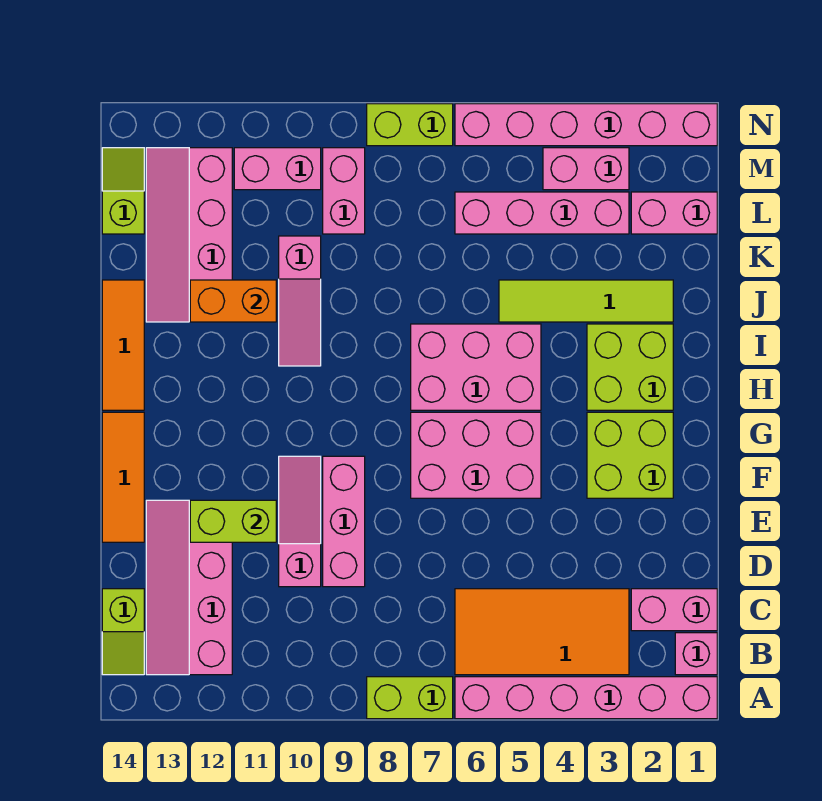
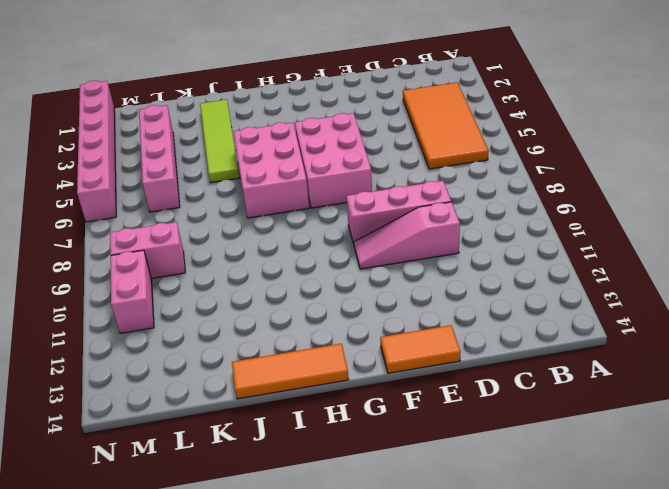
orange 1x2 tile [380,325,461,373] -> orange 1x3 tile [102,412,144,542]
none -> pink 1x6 brick [455,677,717,719]
none -> lime 1x2 brick [367,677,453,719]
none -> pink 1x1 brick [675,633,717,675]

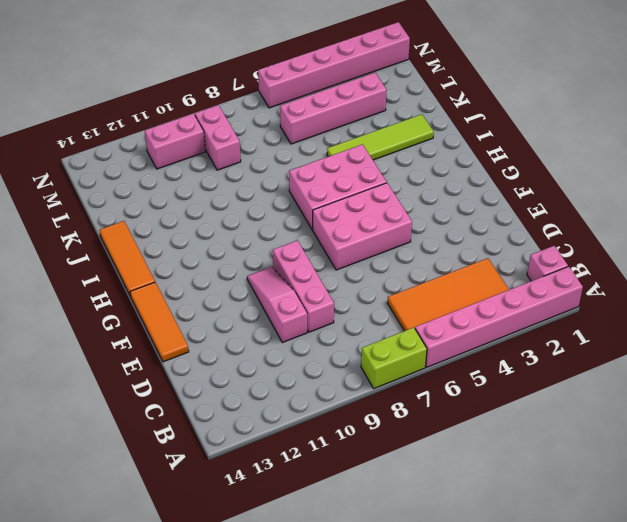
none -> pink 2x4 slope [146,500,232,675]
none -> lime 1x2 slope [102,589,144,675]
none -> pink 1x2 brick [631,589,717,631]

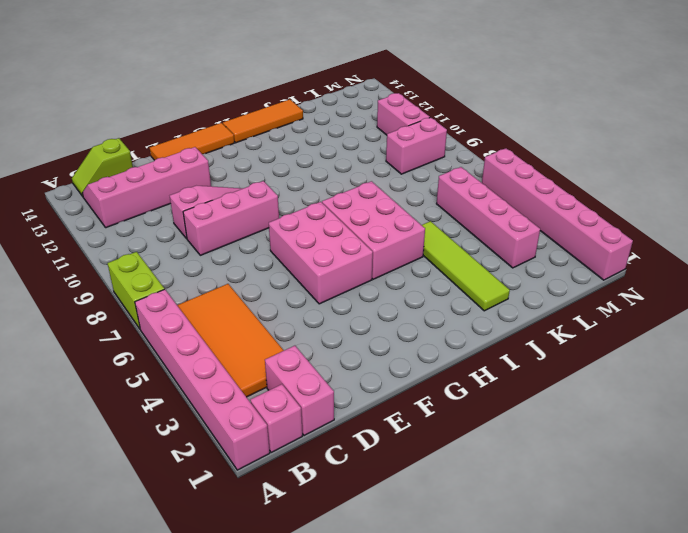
none -> lime 2x2 brick [587,412,673,498]
none -> lime 2x2 brick [587,324,673,410]
none -> pink 1x3 slope [279,236,321,366]

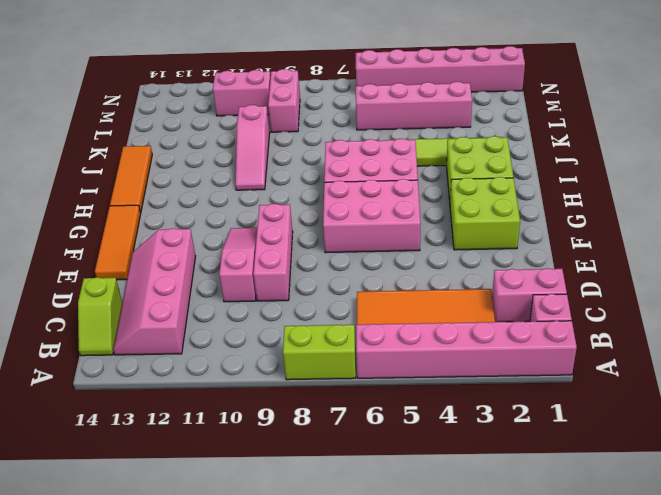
none -> pink 2x4 slope [146,148,232,322]
none -> pink 1x2 brick [631,192,717,234]
none -> lime 1x2 slope [102,148,144,234]

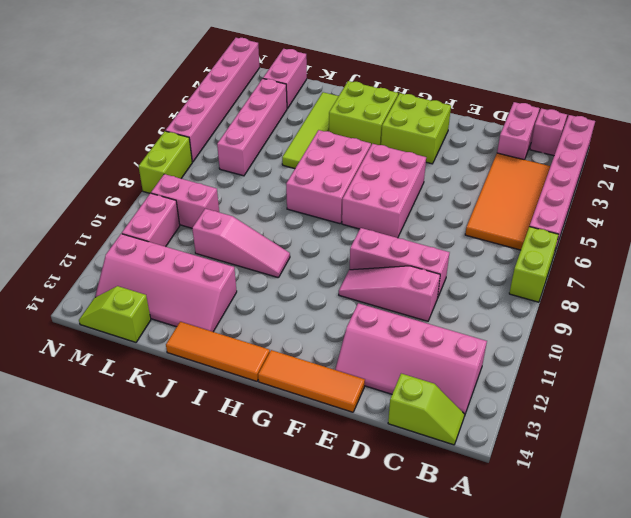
none -> pink 1x2 brick [543,148,629,190]
none -> lime 1x2 brick [190,500,276,542]
none -> orange 1x2 brick [190,280,276,322]

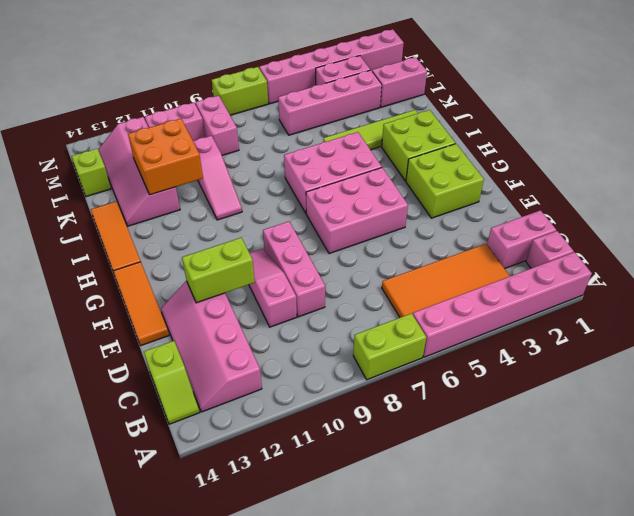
orange 2x2 brick [128,119,203,195] -> orange 1x2 brick [190,280,276,322]

